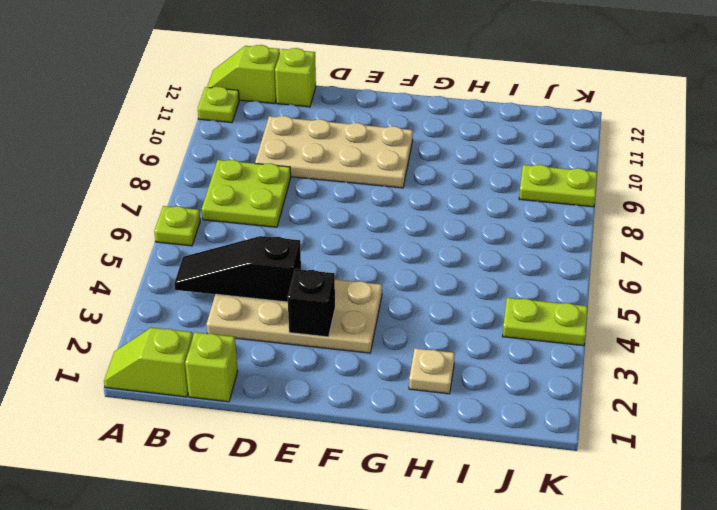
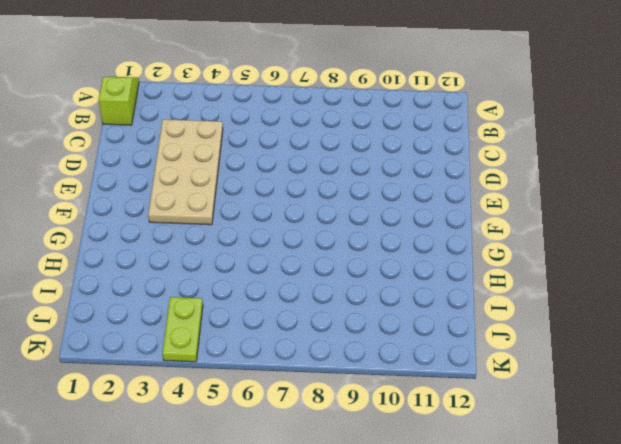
none -> lime 1x1 plate [154,206,200,246]
none -> lime 1x1 plate [198,87,239,123]
none -> lime 1x2 slope [207,45,280,104]

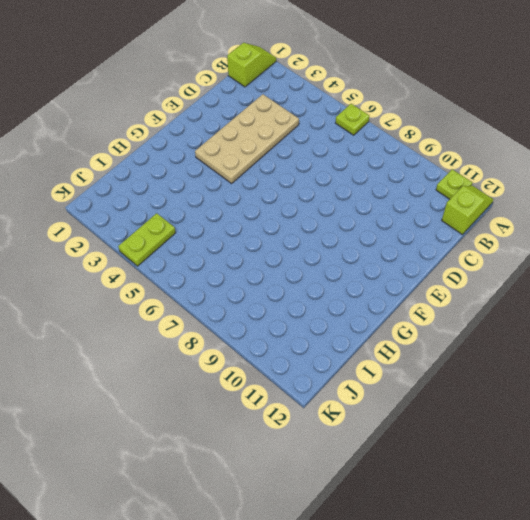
none -> lime 2x2 plate [202,160,291,227]
none -> lime 1x1 brick [185,332,238,402]
none -> tan 2x4 plate [255,116,413,188]

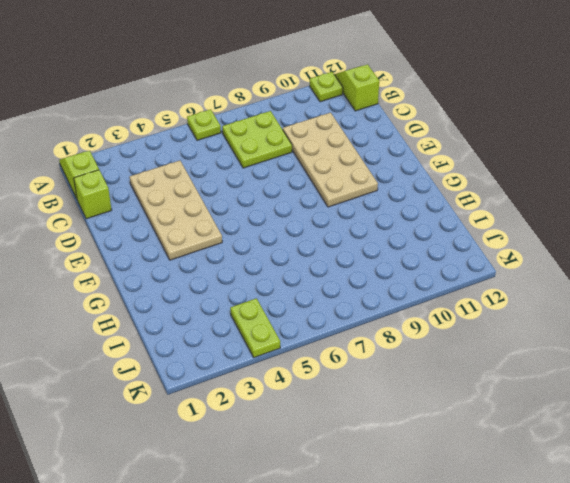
none -> lime 1x1 brick [275,48,316,107]
none -> tan 1x1 plate [409,348,455,394]
none -> lime 1x2 plate [519,165,597,207]

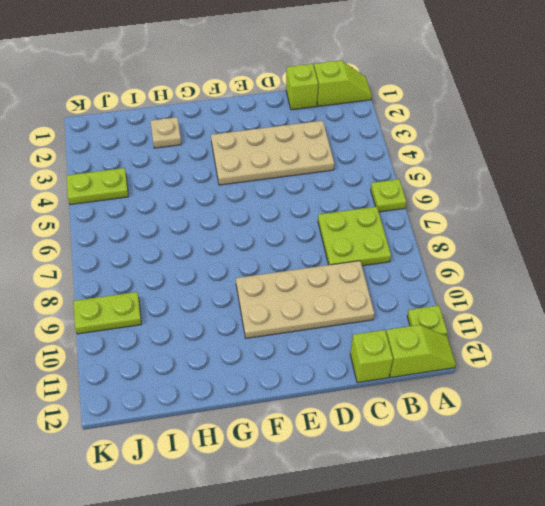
none -> black 1x3 slope [174,236,301,302]
none -> black 1x1 brick [288,269,335,337]

